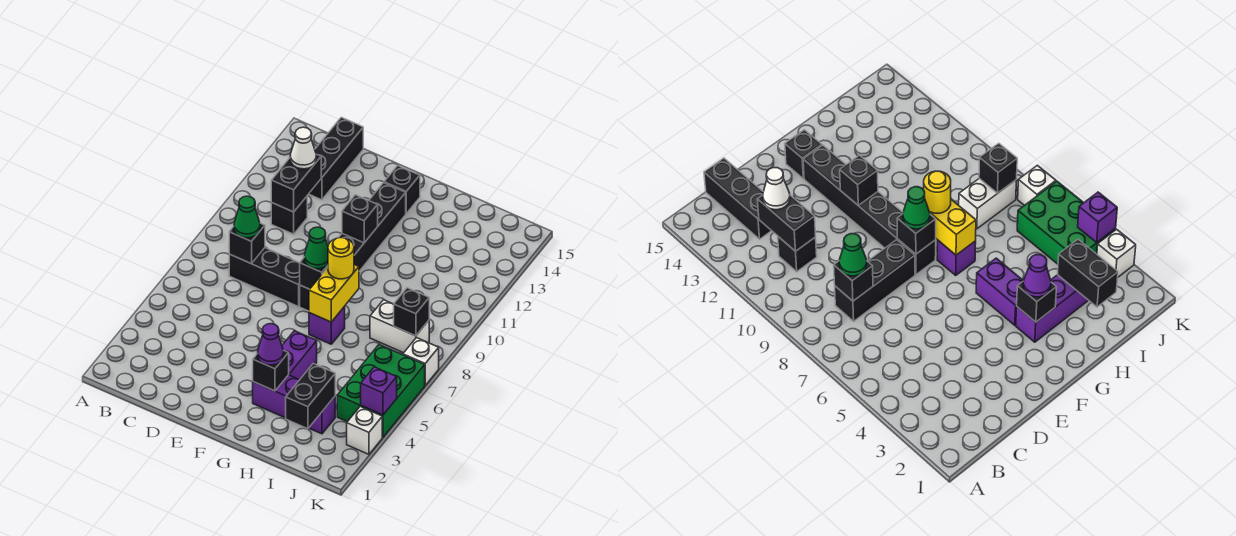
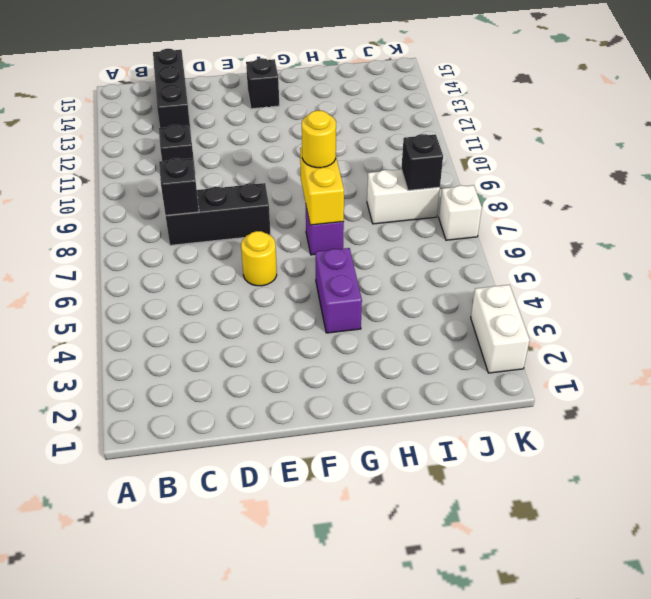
yellow 1x1 round brick [241,231,277,286] -> none
white 1x2 brick [471,285,530,373] -> white 1x1 brick [347,407,382,454]
none -> black 1x6 brick [300,183,406,311]
none -> purple 1x3 brick [253,375,335,434]
none -> green 2x3 brick [337,345,425,437]

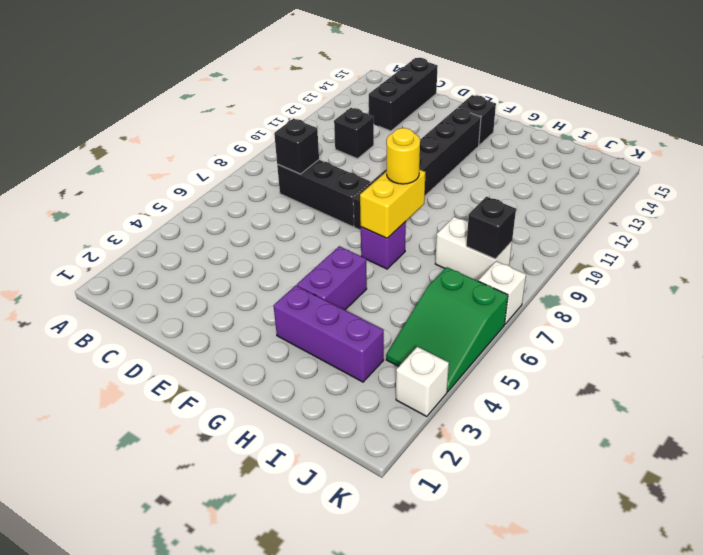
green 2x3 slope [386,267,508,392] -> green 2x3 brick [337,345,425,437]
none -> black 1x2 brick [271,154,321,212]
none -> black 1x1 brick [300,257,328,289]
none -> black 1x1 brick [342,195,378,243]

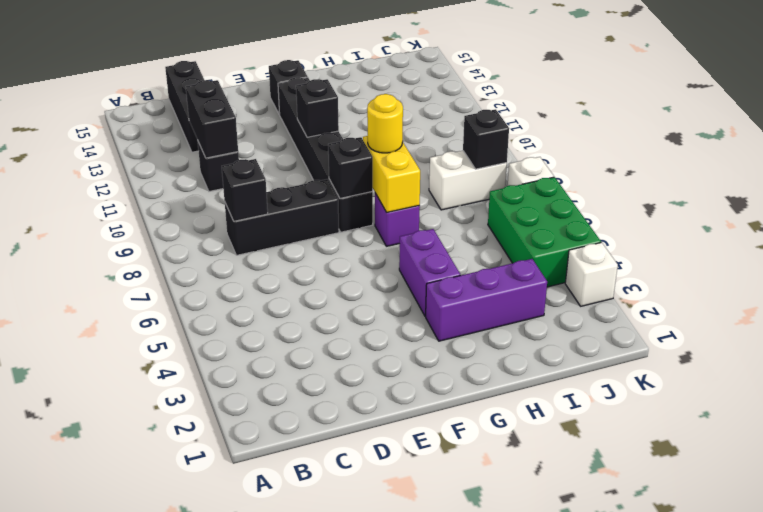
none -> black 1x1 brick [253,351,289,391]
none -> black 1x2 brick [286,364,335,429]
none -> purple 1x1 brick [361,367,397,415]

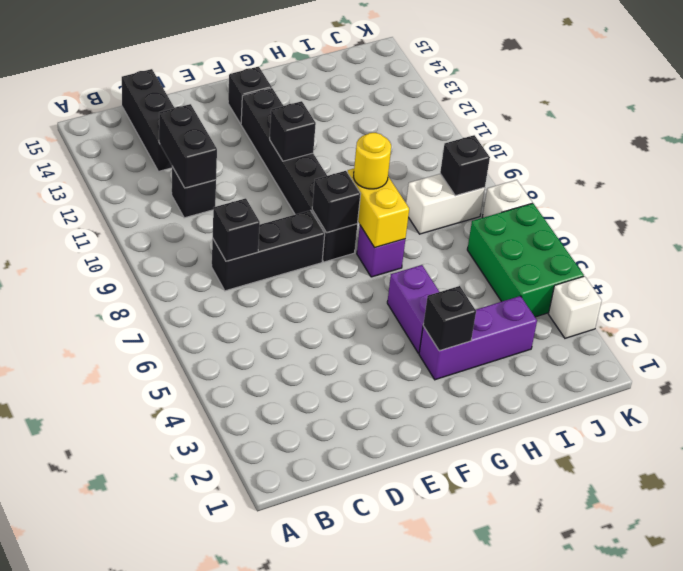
none -> black 1x2 brick [286,364,335,429]
none -> purple 1x1 brick [361,367,397,415]
none -> green 1x1 cone [234,196,260,238]

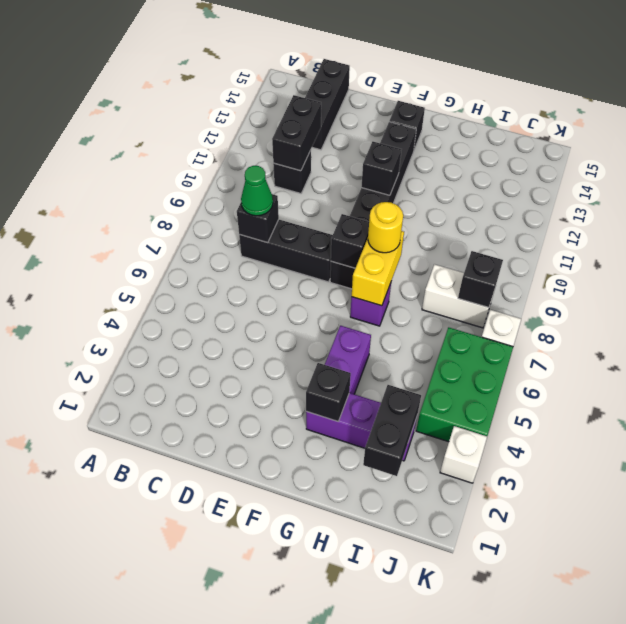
none -> purple 1x1 brick [361,367,397,415]
none -> white 1x1 cone [290,127,316,169]
none -> green 1x1 cone [305,227,328,269]

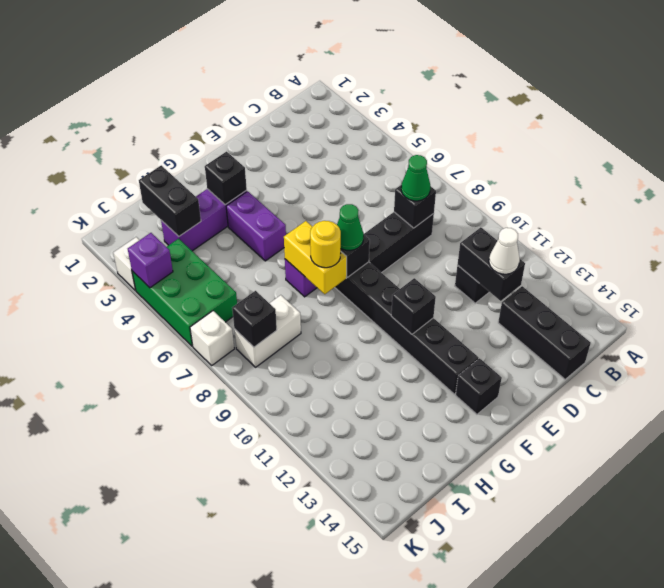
none -> purple 1x1 cone [258,324,284,365]

